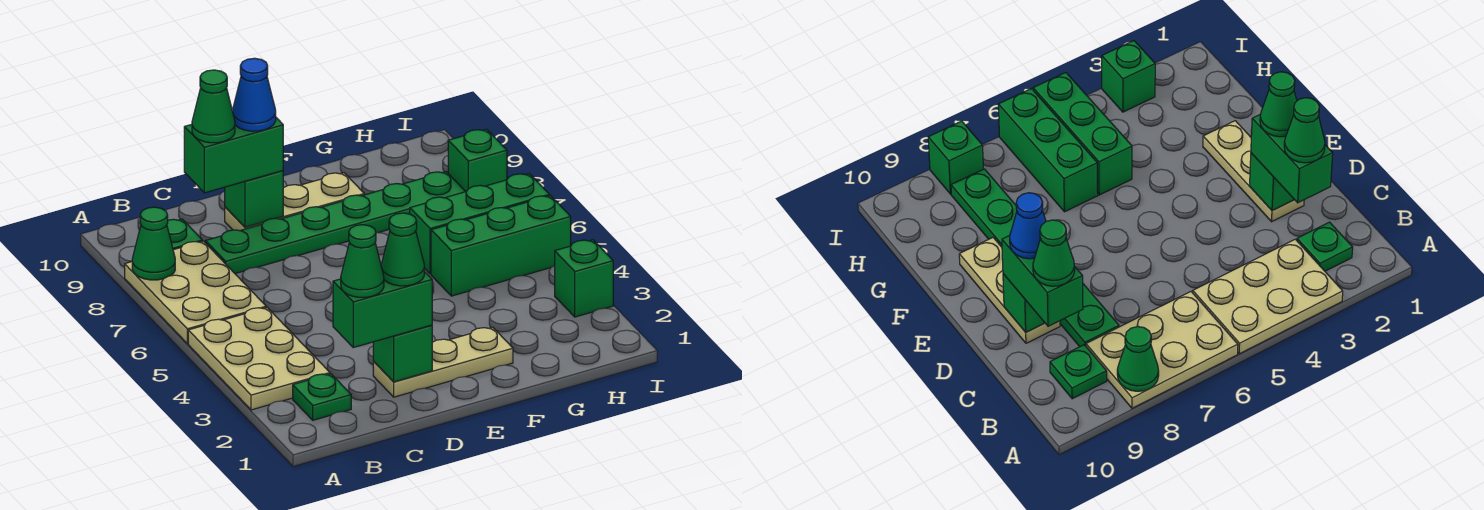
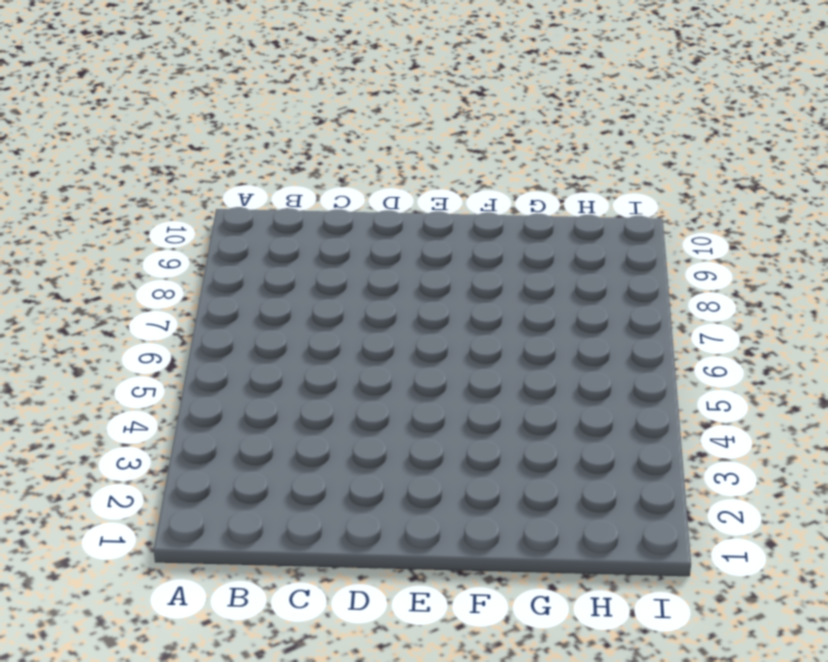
none -> tan 2x3 plate [188,307,330,410]
none -> tan 2x3 plate [125,241,266,344]
none -> green 1x1 plate [293,374,351,420]

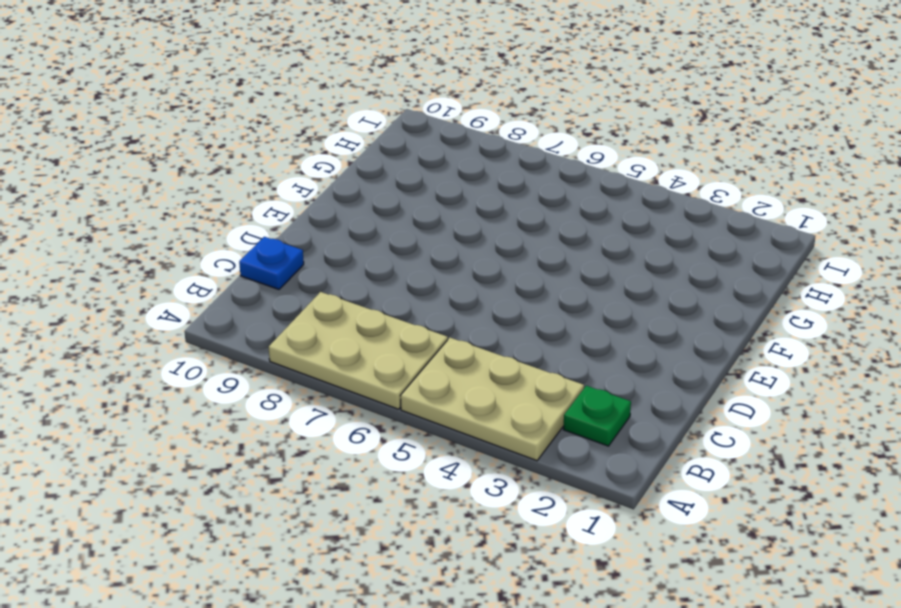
blue 1x1 plate [239,237,304,289] -> none
none -> green 1x1 plate [167,219,202,250]
none -> green 1x6 plate [205,172,466,274]
none -> tan 1x3 plate [373,327,513,397]

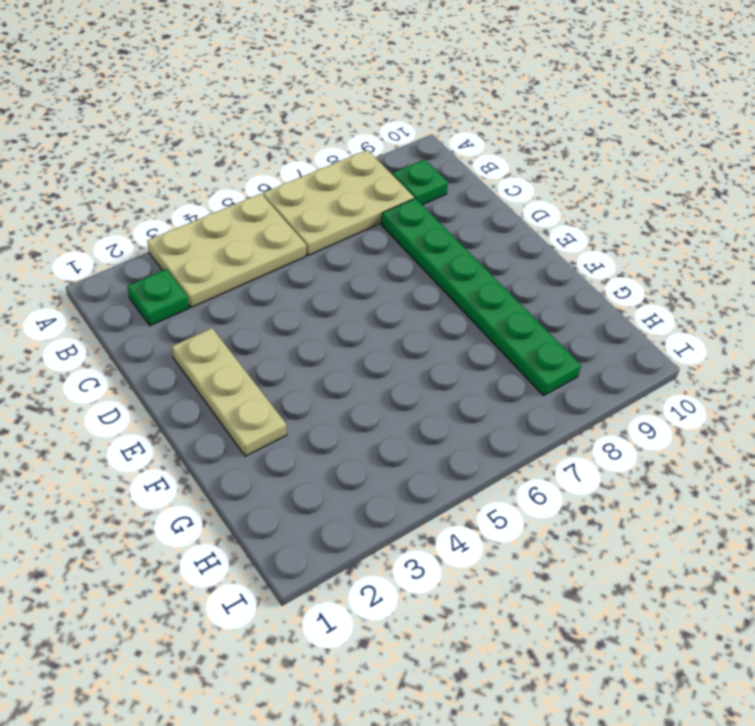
none -> tan 1x3 plate [225,173,364,231]
none -> green 1x3 brick [431,196,571,296]
none -> green 1x3 brick [410,174,550,274]

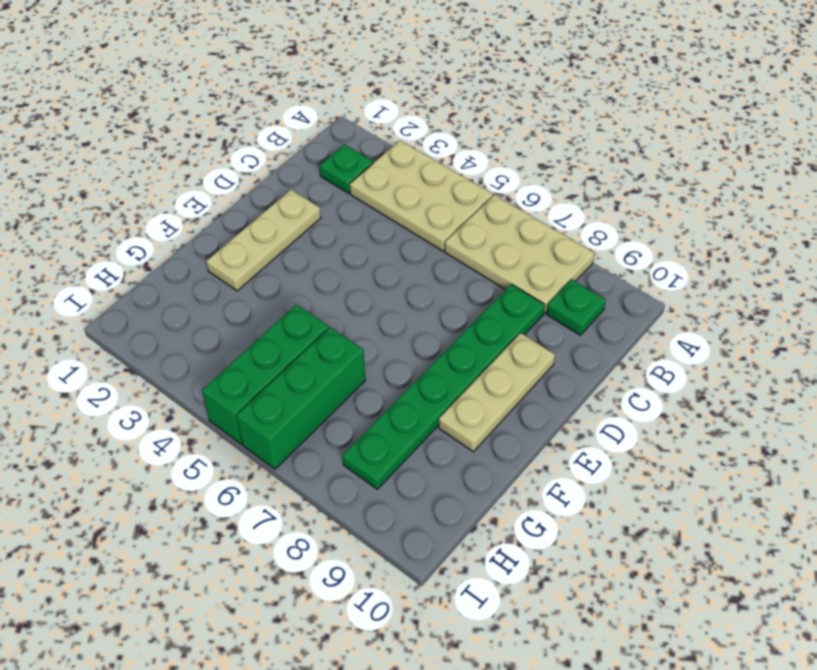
none -> green 1x1 brick [555,240,613,317]
none -> green 1x1 brick [448,129,507,191]
none -> green 1x1 cone [132,207,175,280]

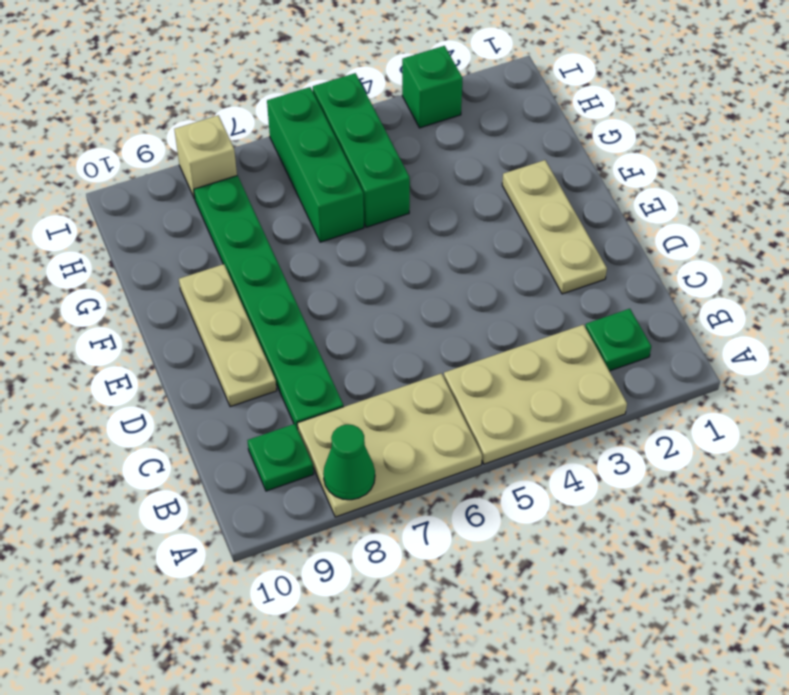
tan 1x1 brick [174,115,237,199] -> green 1x1 brick [448,129,507,191]
none -> green 1x1 brick [373,325,432,382]
none -> green 1x1 brick [225,171,283,227]
none -> green 1x2 brick [333,272,432,348]

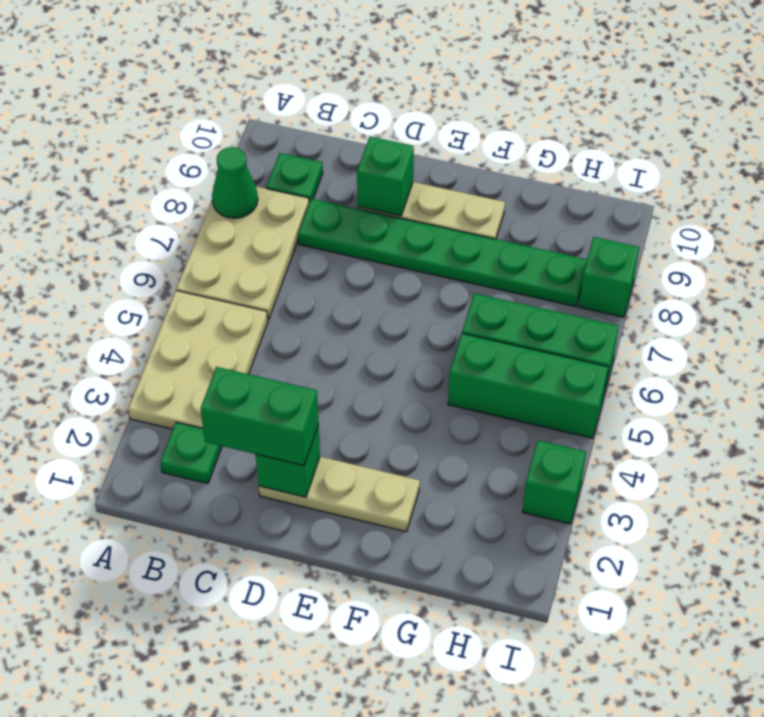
none -> green 1x2 brick [184,118,283,193]
none -> green 1x1 cone [341,225,384,297]
none -> green 1x1 cone [192,70,235,143]

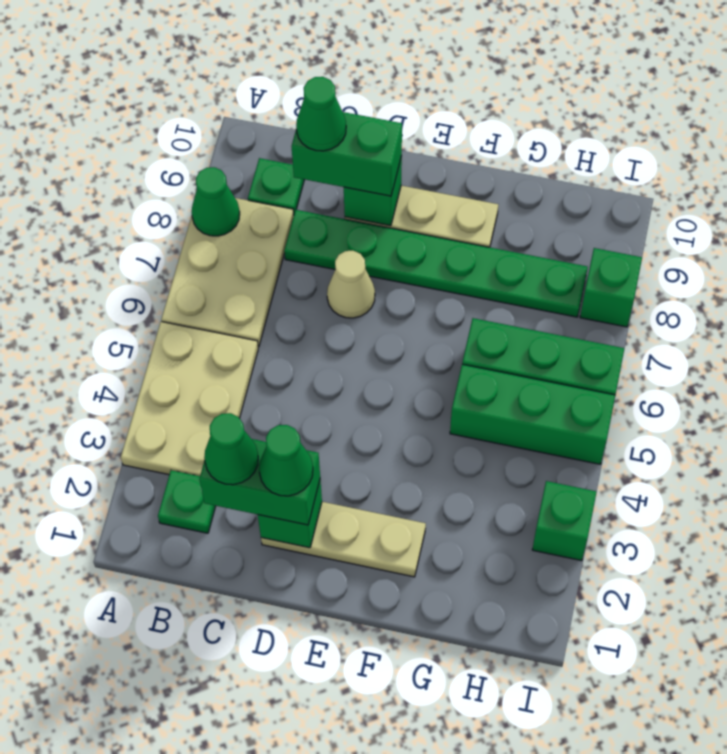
tan 1x1 cone [327,251,375,318] -> none
none -> blue 1x1 cone [233,58,276,131]

